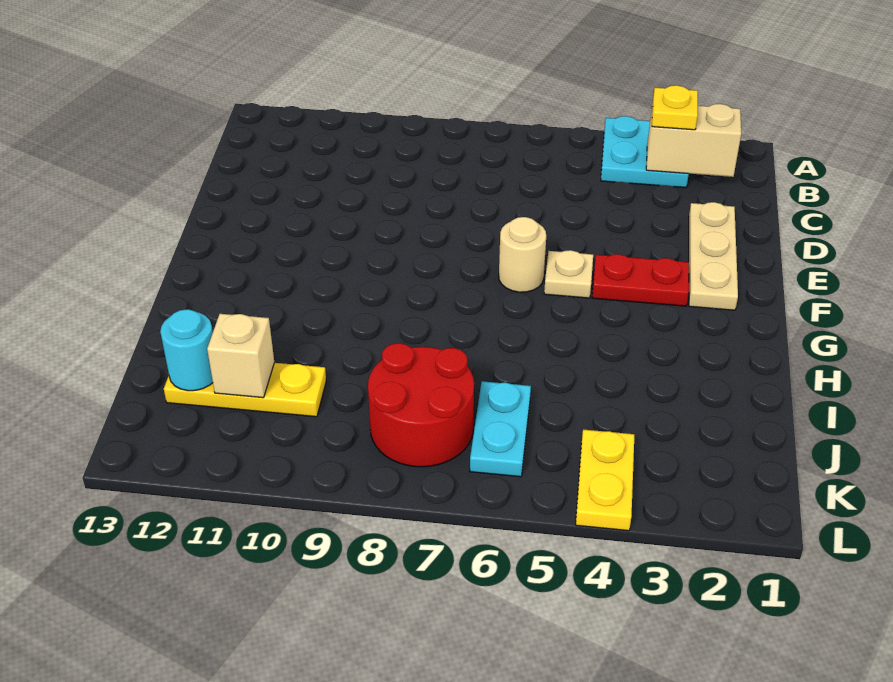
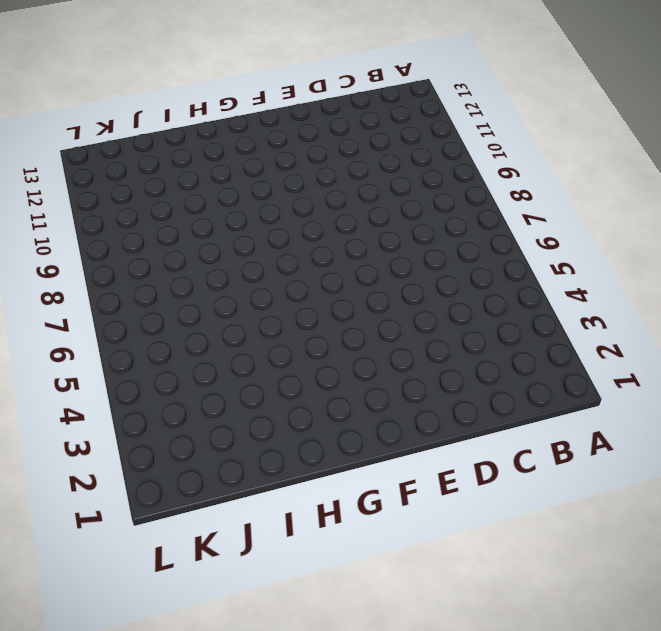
none -> cyan 2x2 plate [601,116,689,188]
none -> tan 1x3 plate [689,202,738,310]
none -> red 1x2 plate [592,254,689,306]

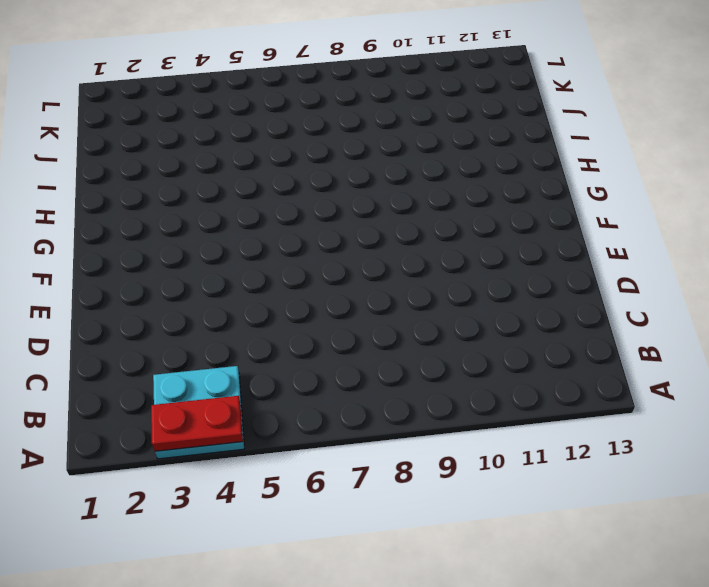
red 1x2 plate [151,396,243,451] -> red 1x2 plate moved to [592,254,689,306]
none -> tan 1x3 plate [689,202,738,310]
none -> tan 1x1 plate [544,250,593,298]
none -> tan 1x1 round brick [499,217,546,292]

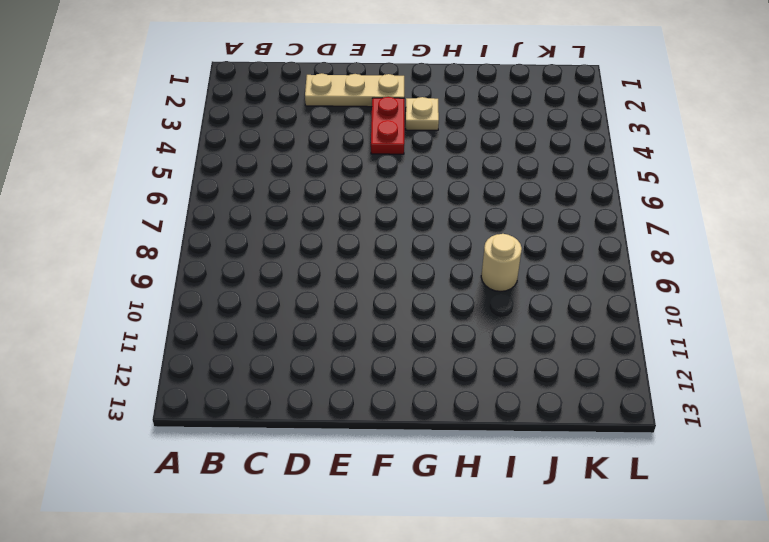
tan 1x1 plate [406,97,439,130] -> tan 1x1 plate moved to [544,250,593,298]
tan 1x1 round brick [481,234,522,292] -> tan 1x1 round brick moved to [499,217,546,292]
none -> cyan 2x2 plate [601,116,689,188]
none -> cyan 1x2 plate [470,381,531,477]
none -> red 2x2 round brick [368,343,474,467]

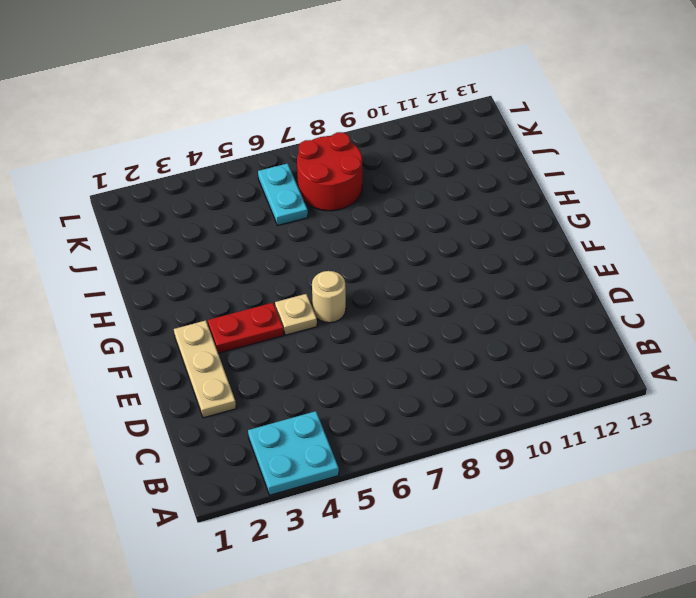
none -> yellow 1x3 plate [164,363,326,417]
none -> yellow 1x2 plate [576,429,634,531]
none -> tan 1x2 brick [646,104,741,177]

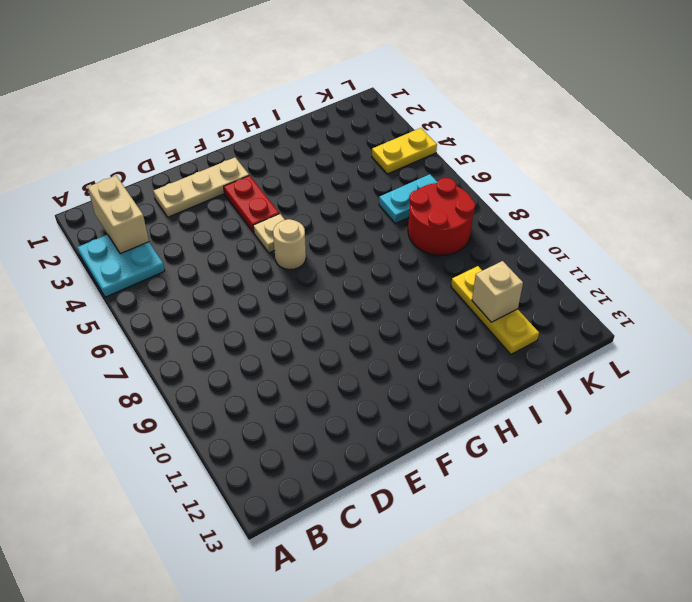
none -> cyan 1x1 round brick [160,309,213,391]
none -> yellow 1x1 plate [652,85,698,130]

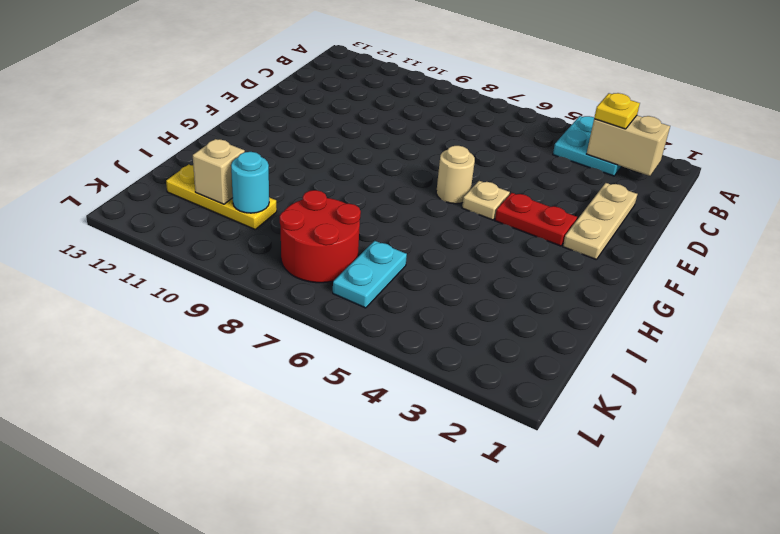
cyan 1x1 round brick [231,152,269,213] -> cyan 1x1 round brick moved to [160,309,213,391]
none -> yellow 1x2 plate [576,429,634,531]

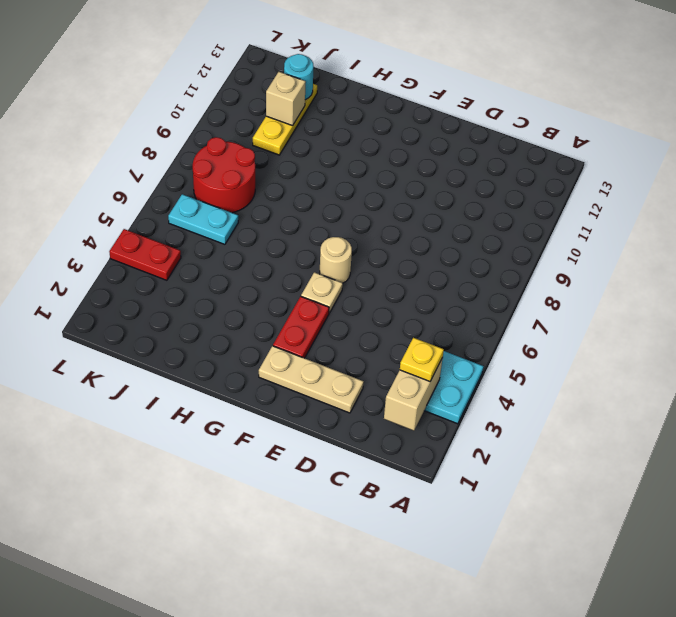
red 1x2 plate [109,229,181,280] -> yellow 1x2 plate [576,429,634,531]

